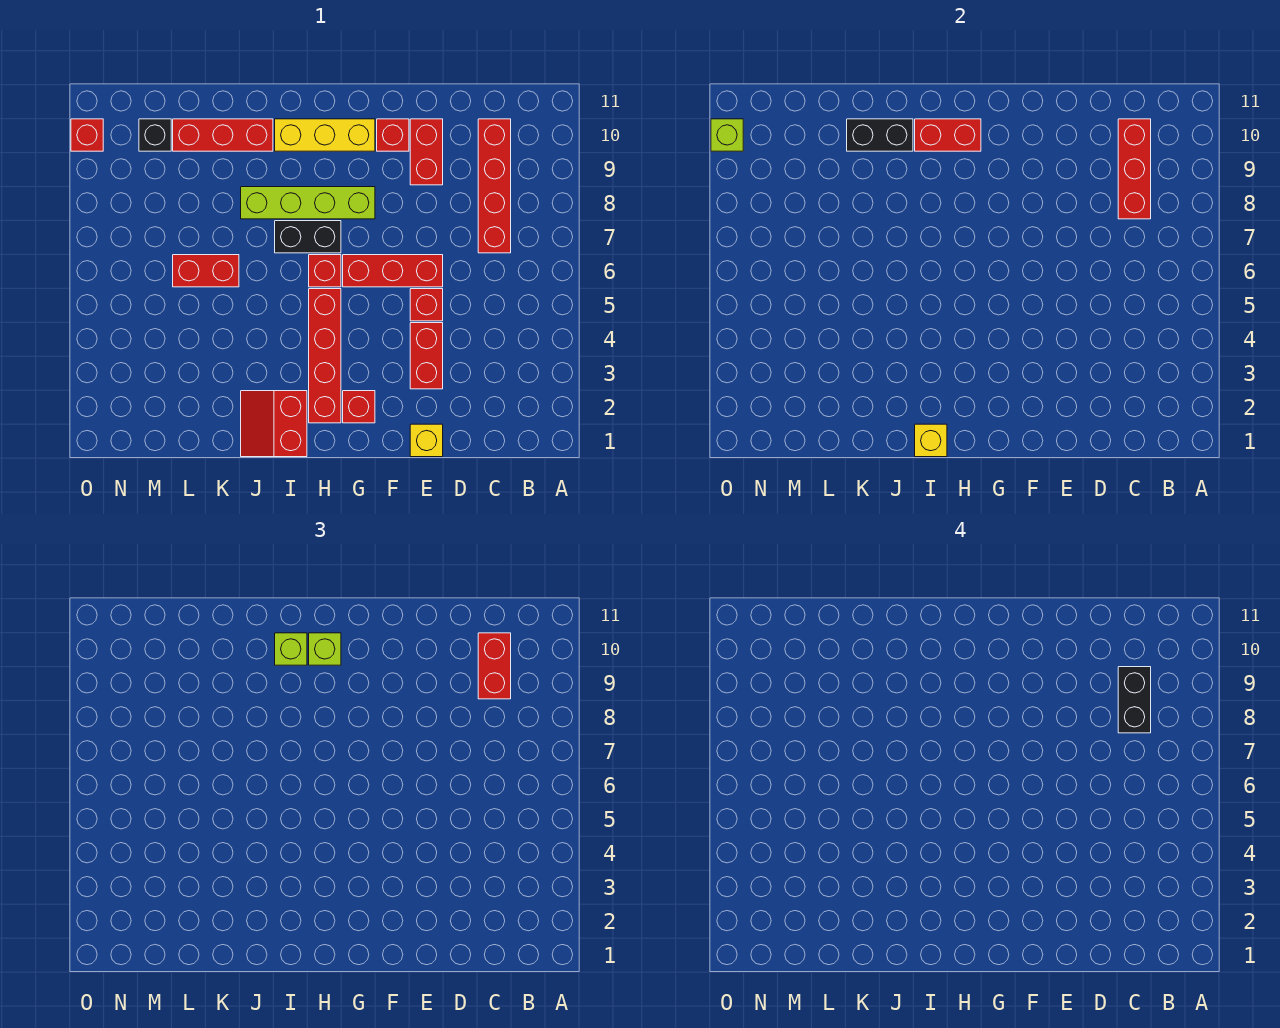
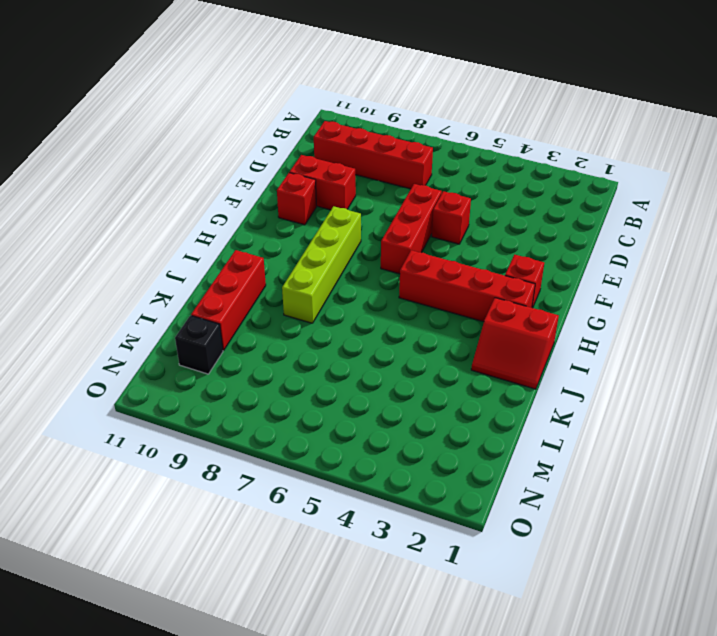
none -> yellow 1x1 brick [410,424,443,457]
none -> red 1x2 brick [410,323,443,389]
none -> yellow 1x3 brick [275,119,375,151]

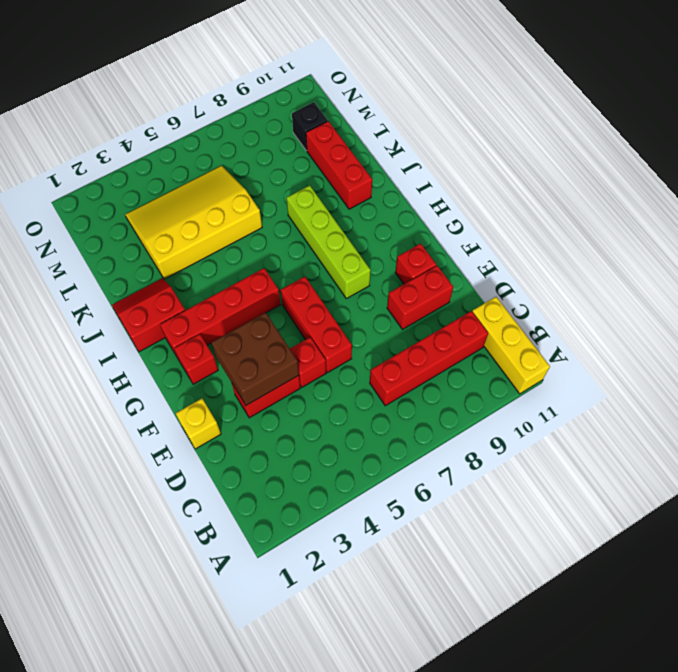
yellow 1x3 brick [472,297,550,394] -> yellow 1x3 brick moved to [275,119,375,151]
brown 2x2 brick [211,312,299,405] -> none
yellow 3x4 slope [125,166,262,279] -> red 1x2 brick [173,255,239,287]
none -> red 1x1 brick [309,255,341,287]
none -> black 1x2 brick [275,221,341,253]
none -> red 1x1 brick [71,119,103,151]

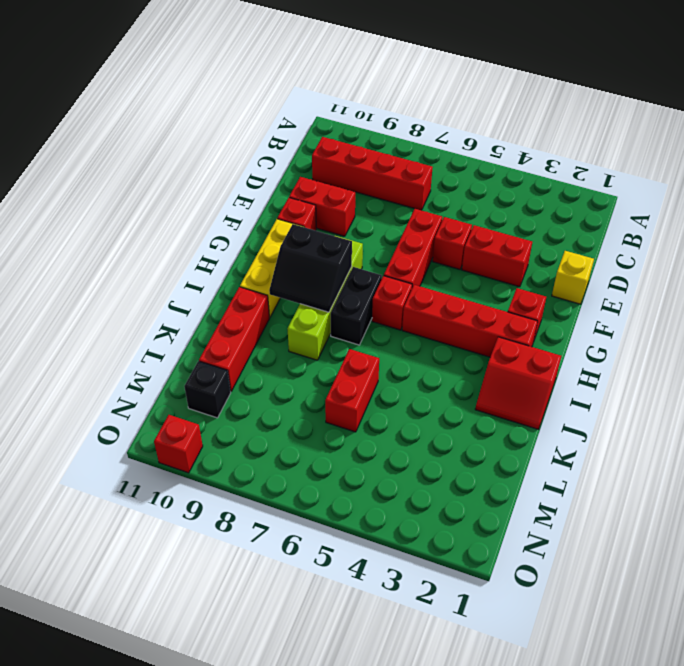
black 2x2 slope [269,224,352,312] -> none
none -> red 1x3 brick [1118,119,1151,219]
none -> red 1x2 brick [915,119,981,151]
none -> yellow 1x1 brick [915,424,947,457]

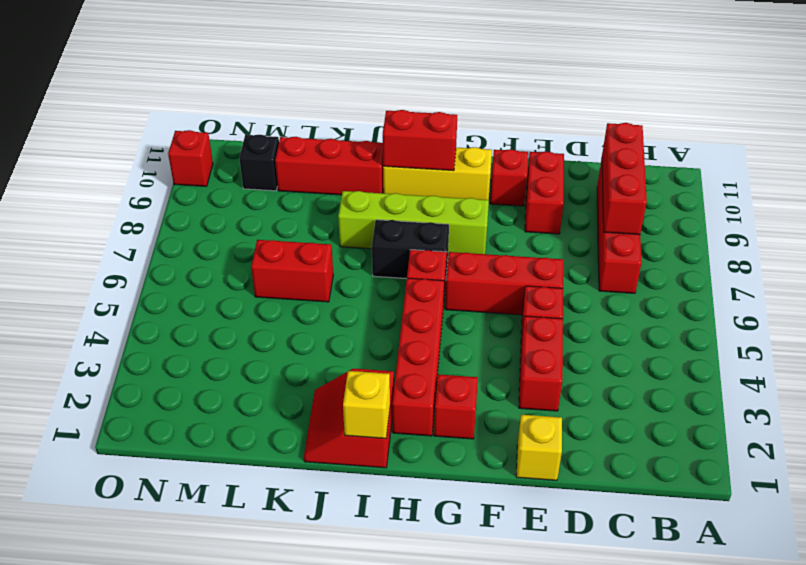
none -> black 1x2 brick [847,119,913,151]
none -> lime 1x1 brick [711,119,743,151]
none -> red 1x2 brick [478,633,511,699]

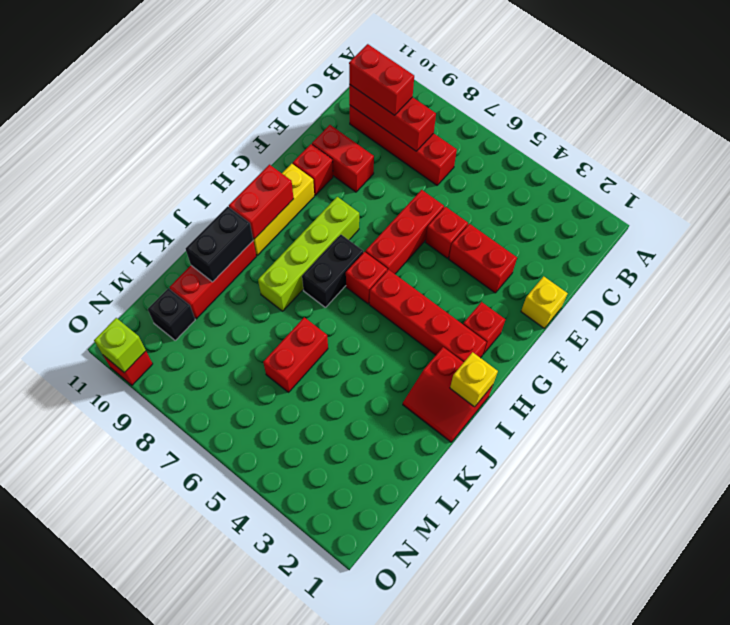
none -> lime 1x1 brick [309,633,341,665]
none -> lime 1x1 brick [275,633,307,665]
none -> black 1x2 brick [1118,667,1151,733]

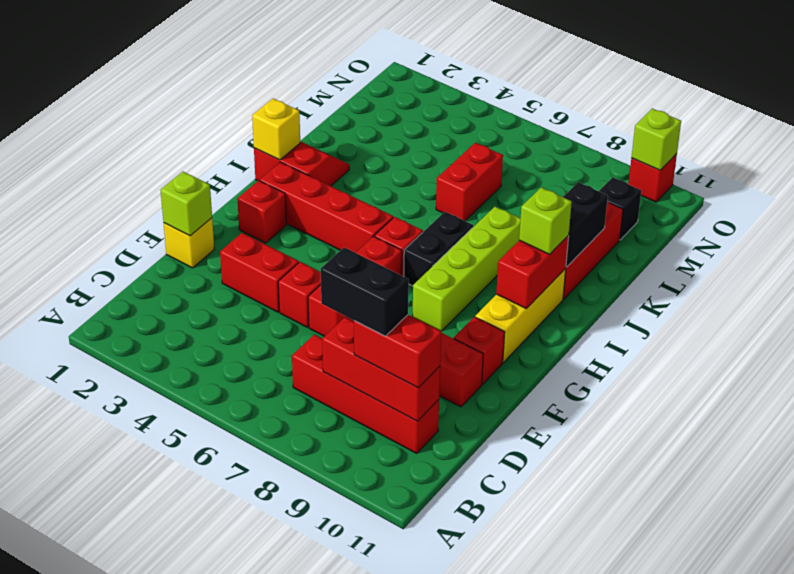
lime 1x1 brick [161,172,212,236] -> lime 1x1 brick moved to [309,633,341,665]

